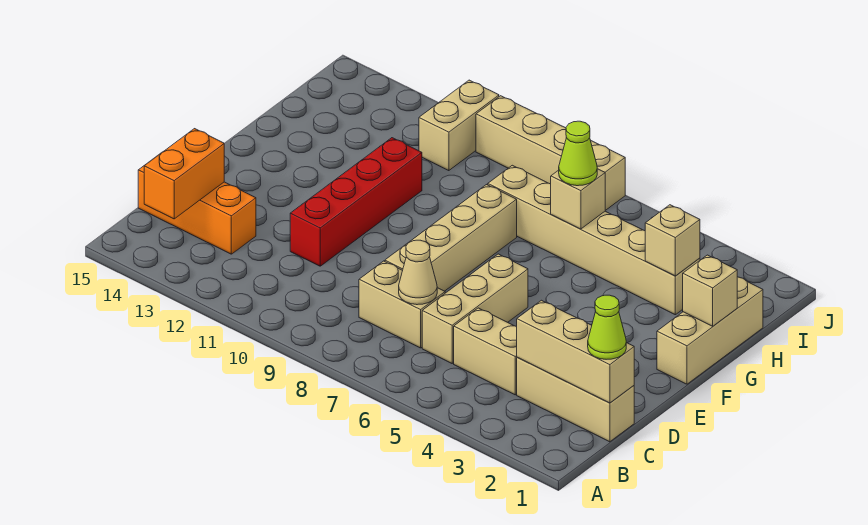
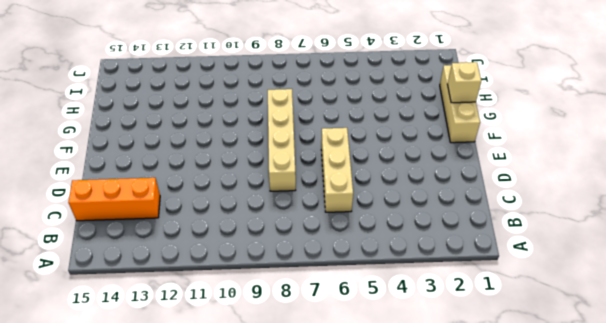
none -> tan 1x3 brick [517,357,634,442]
none -> tan 1x2 brick [454,308,517,395]
none -> tan 1x2 brick [359,261,445,348]

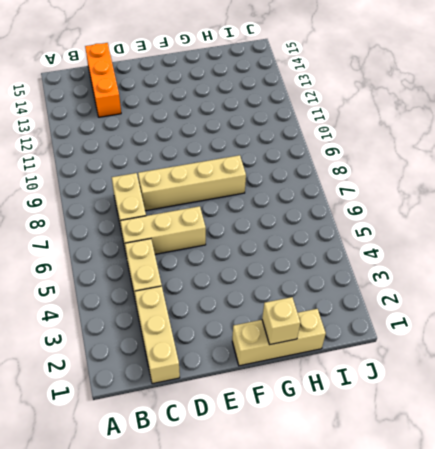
none -> red 1x4 brick [290,138,422,266]
none -> tan 1x6 brick [488,165,700,315]
none -> tan 1x2 brick [419,80,499,171]

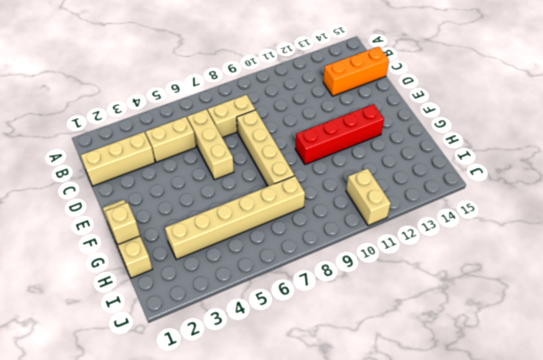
red 1x4 brick [295,104,384,165] -> red 1x4 brick turned to [290,138,422,266]
none -> tan 1x4 brick [476,96,625,211]
none -> orange 1x2 brick [144,129,224,219]
none -> tan 1x3 brick [517,300,634,403]

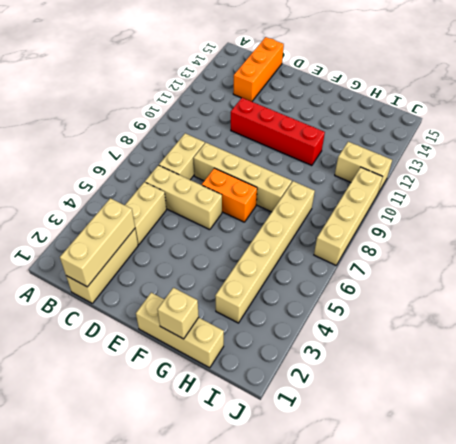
orange 1x2 brick [202,168,257,222] -> orange 1x2 brick moved to [144,129,224,219]
none -> tan 1x1 cone [399,240,437,305]
none -> tan 1x1 brick [645,205,700,276]
none -> tan 1x1 brick [551,169,605,229]

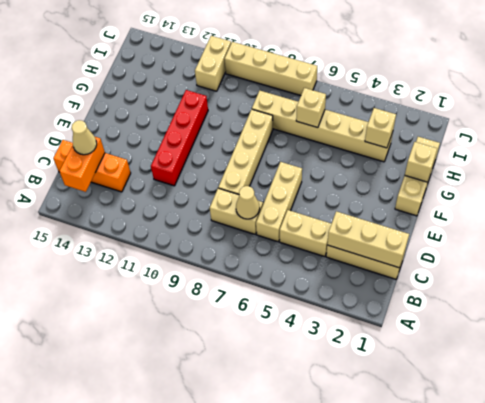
tan 1x1 cone [72,120,97,155] -> none
none -> lime 1x1 cone [588,295,626,359]
none -> lime 1x1 cone [559,121,597,186]

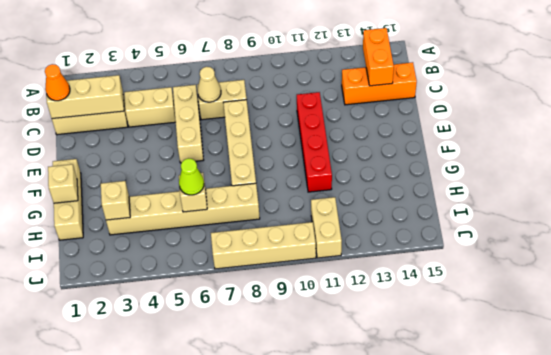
orange 1x1 cone [45,64,70,101] -> lime 1x1 cone [588,295,626,359]

